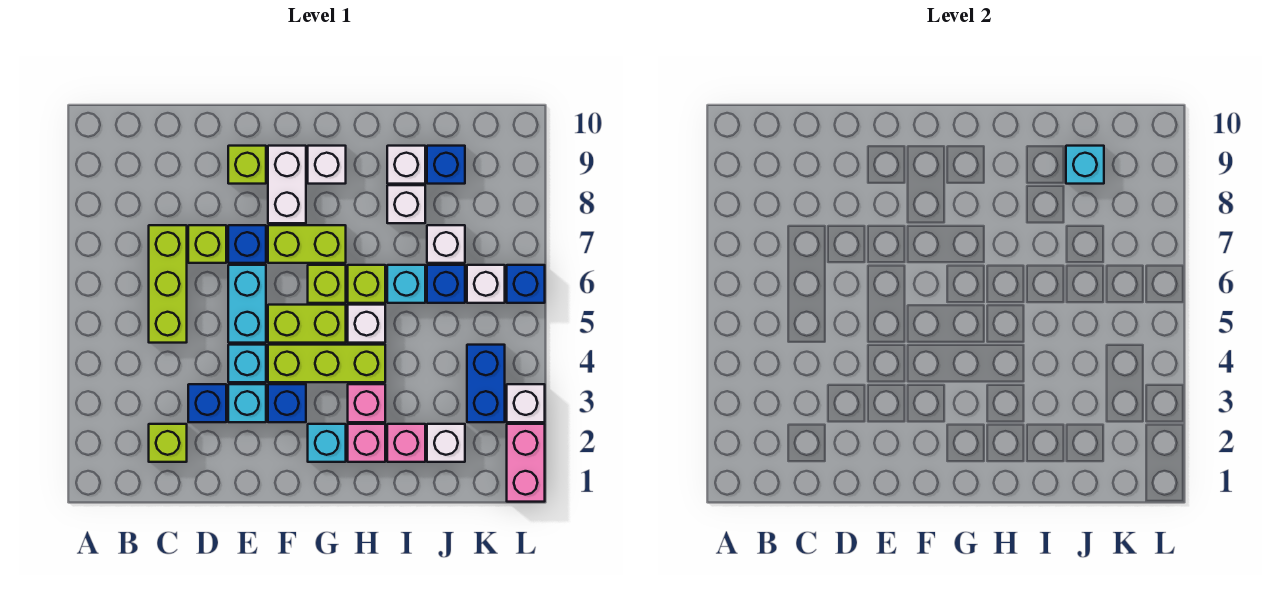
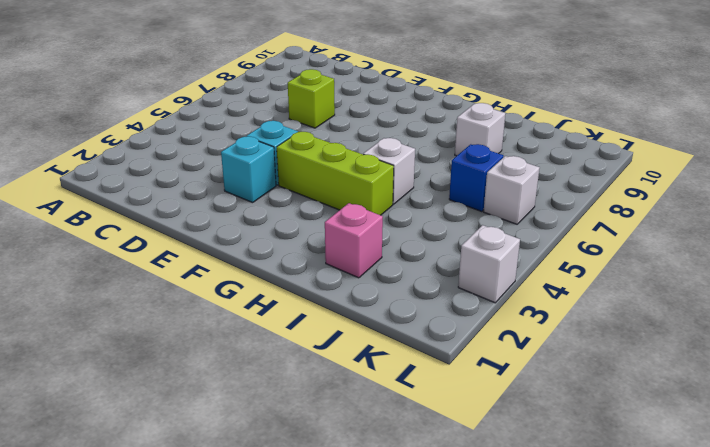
none -> lime 1x1 brick [149,424,187,462]
none -> lime 1x3 brick [149,225,187,343]
none -> blue 1x1 brick [188,384,226,422]
none -> cyan 1x2 brick [228,265,266,343]

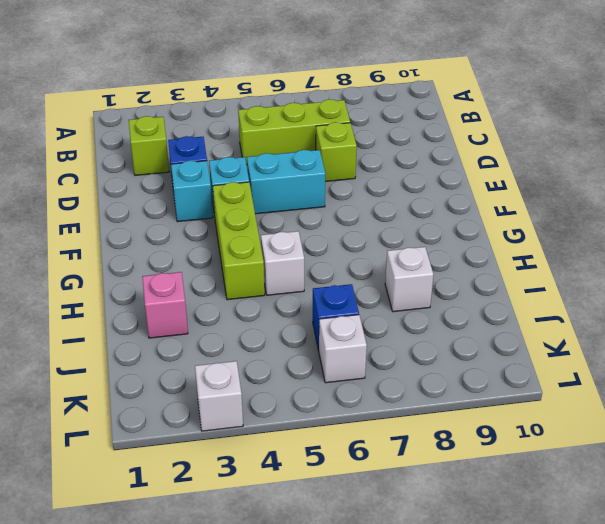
none -> blue 1x1 brick [228,225,266,263]
none -> lime 1x1 brick [228,146,266,184]
none -> blue 1x1 brick [268,384,306,422]
none -> lime 1x2 brick [268,305,346,343]

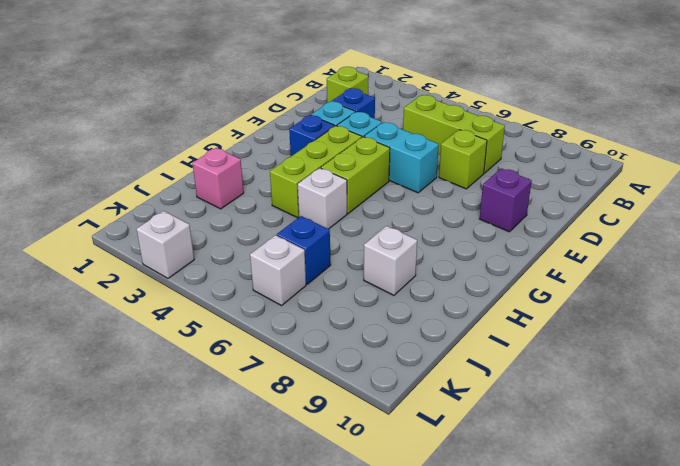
purple 1x1 brick [480,168,532,232] -> lime 1x1 brick [228,146,266,184]
none -> blue 1x1 brick [228,225,266,263]
none -> lime 1x2 brick [268,225,346,263]
none -> white 1x2 brick [268,146,306,223]
none -> cyan 1x1 brick [308,424,346,462]

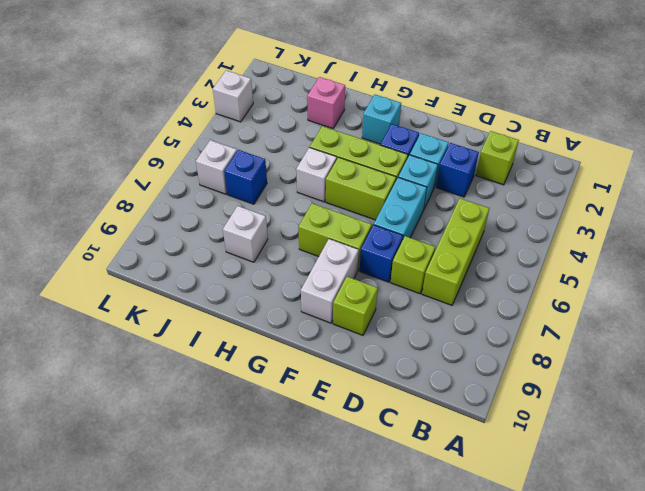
none -> lime 1x1 brick [308,265,346,303]
none -> white 1x1 brick [308,146,346,184]
none -> pink 1x1 brick [348,424,385,462]
none -> pink 1x1 brick [348,384,385,422]

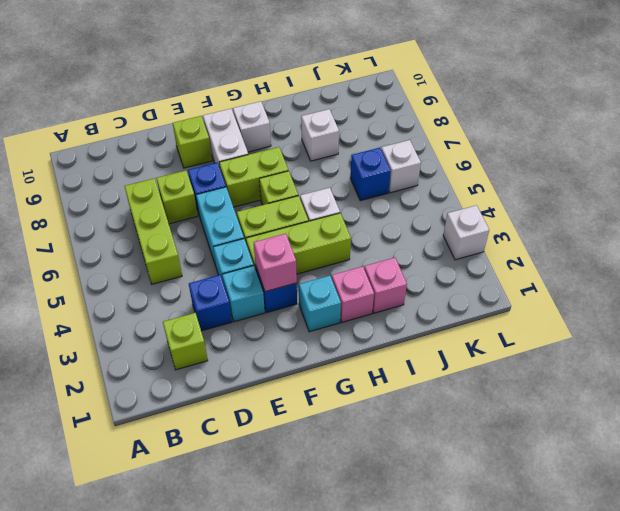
pink 1x1 brick [254,234,297,292] -> pink 1x1 brick moved to [348,384,385,422]
none -> lime 1x1 brick [348,265,385,303]
none -> cyan 1x1 brick [387,265,425,303]
none -> white 1x1 brick [387,146,425,184]
none -> white 1x1 brick [427,424,465,462]

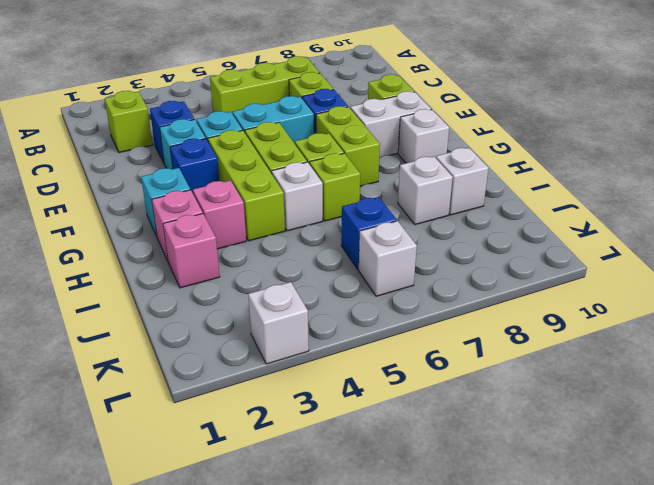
none -> cyan 1x1 brick [387,265,425,303]
none -> white 1x1 brick [427,424,465,462]
none -> white 1x1 brick [427,225,465,263]
none -> blue 1x1 brick [427,146,465,184]

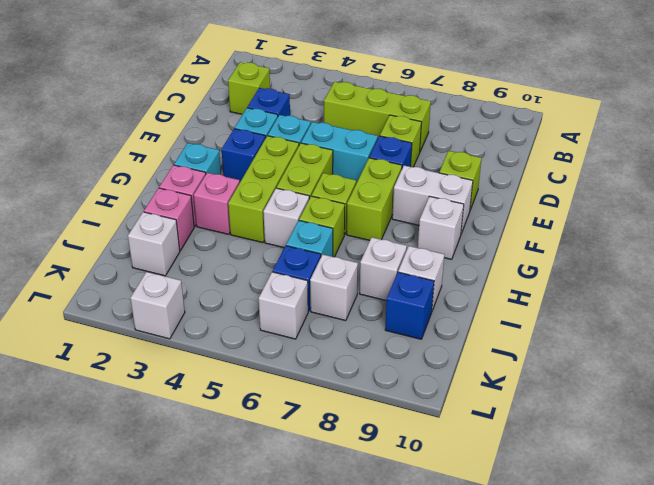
none -> blue 1x2 brick [467,345,505,422]
none -> pink 1x2 brick [507,424,545,502]
none -> blue 1x1 brick [507,265,545,303]
none -> cyan 1x1 brick [1066,146,1104,184]

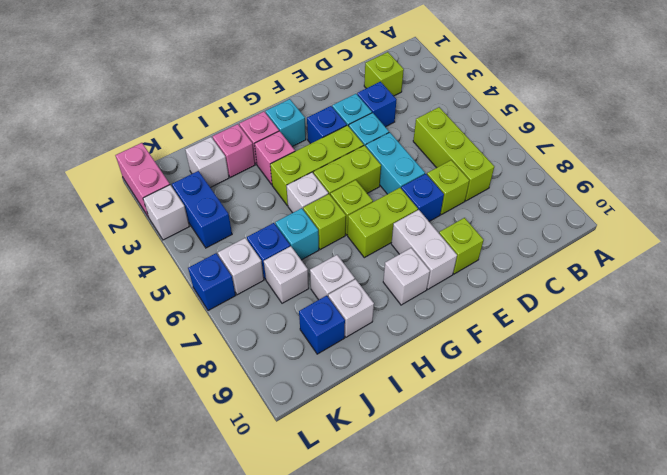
none -> cyan 1x1 brick [1066,146,1104,184]

